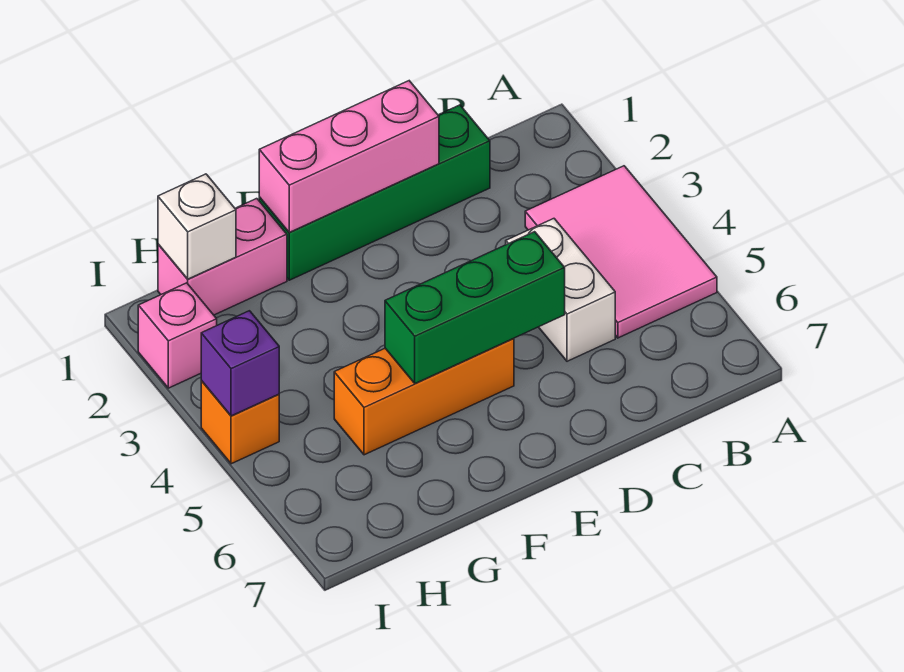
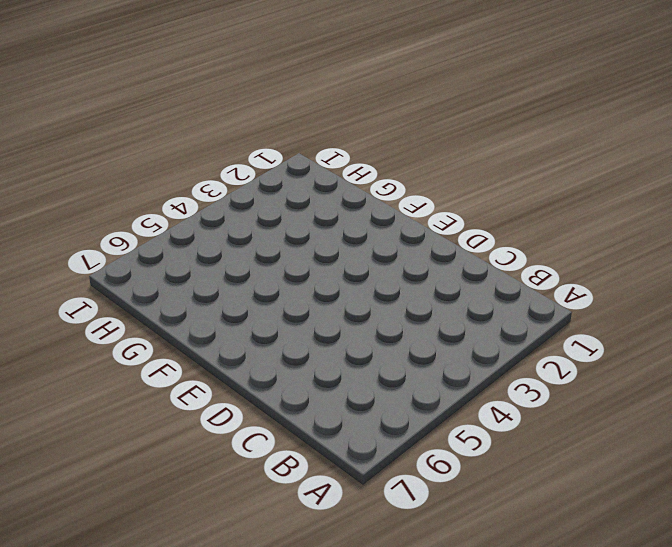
none -> pink 2x3 tile [525,166,717,338]
none -> green 1x4 brick [259,105,490,280]

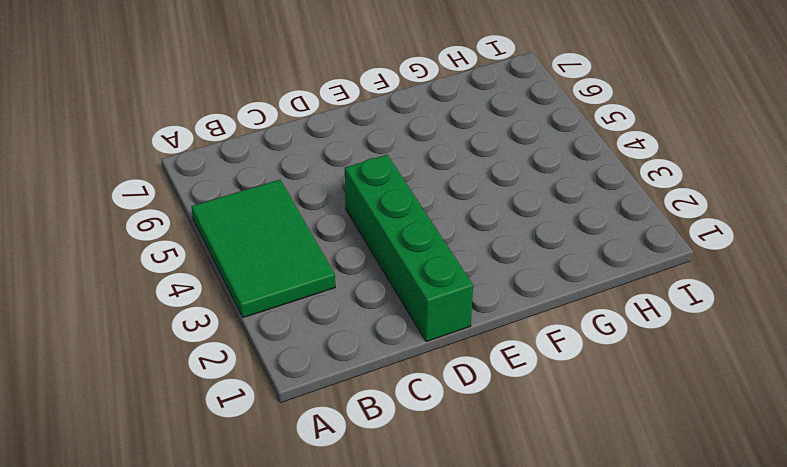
green 2x3 tile [191,180,335,318] -> pink 2x3 tile [525,166,717,338]
green 1x4 brick [345,155,473,342] -> green 1x4 brick turned to [259,105,490,280]
none -> white 1x2 brick [506,219,615,361]
none -> orange 1x3 brick [334,339,514,455]

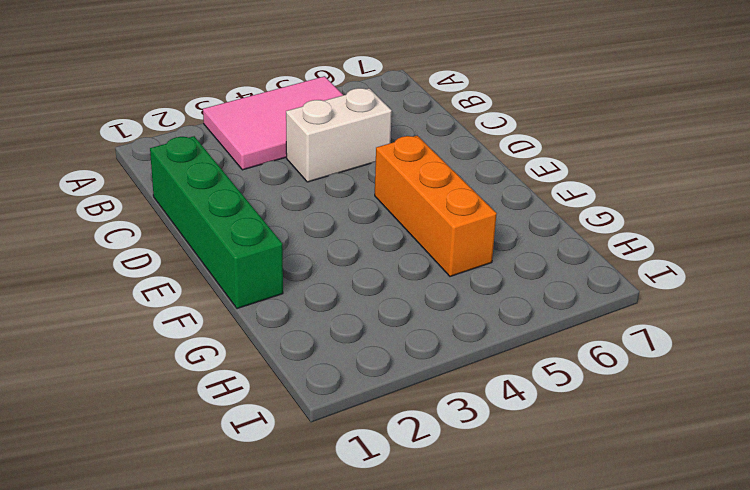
none -> pink 1x2 brick [158,199,287,315]
none -> pink 1x1 brick [138,283,217,388]

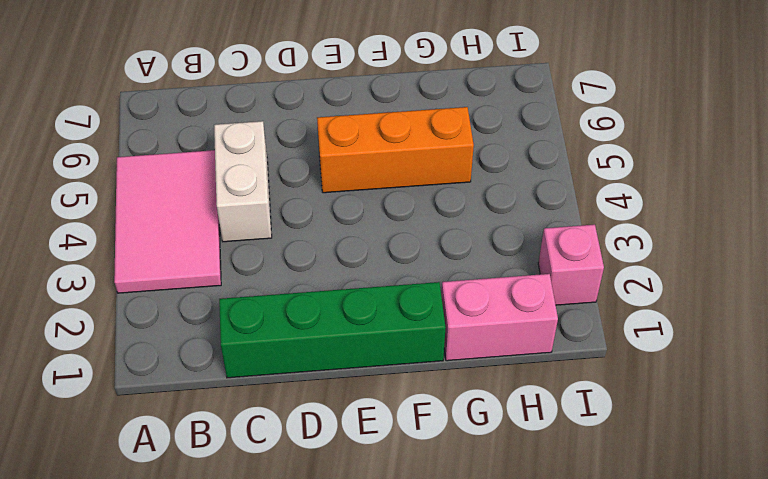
none -> orange 1x1 brick [201,381,279,464]
none -> pink 1x3 brick [259,81,439,232]

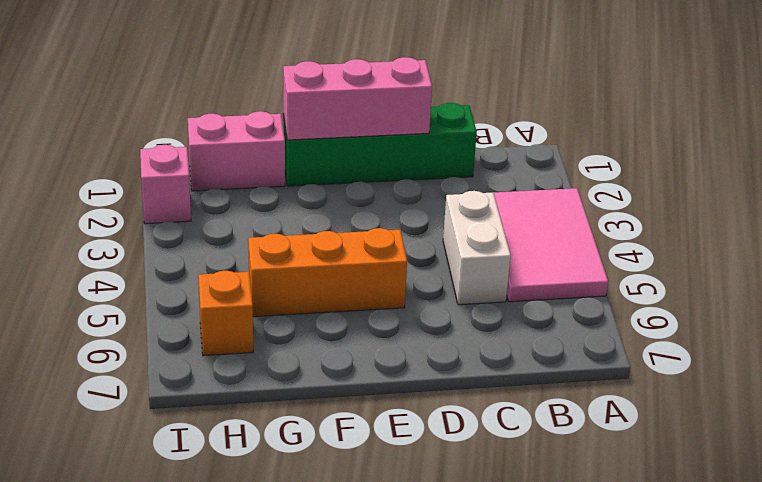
orange 1x1 brick [198,271,253,356] -> orange 1x1 brick moved to [201,381,279,464]
none -> green 1x3 brick [385,232,565,383]
none -> white 1x1 brick [158,174,236,279]

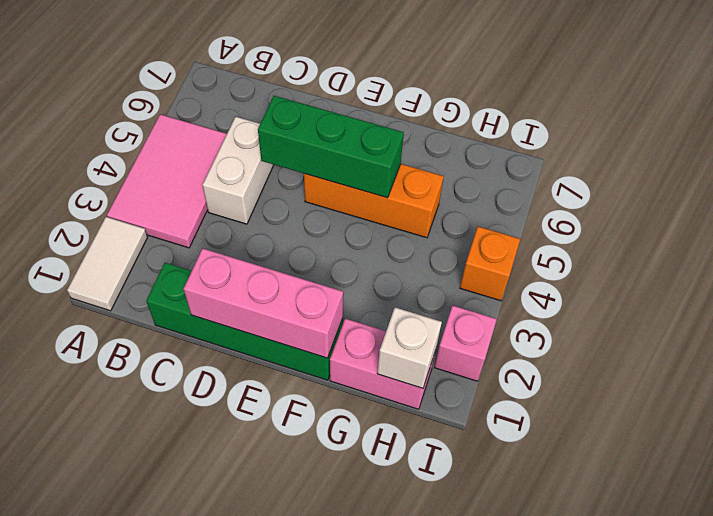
white 1x2 tile [67,217,148,311] -> none
none -> purple 1x1 brick [201,311,279,416]

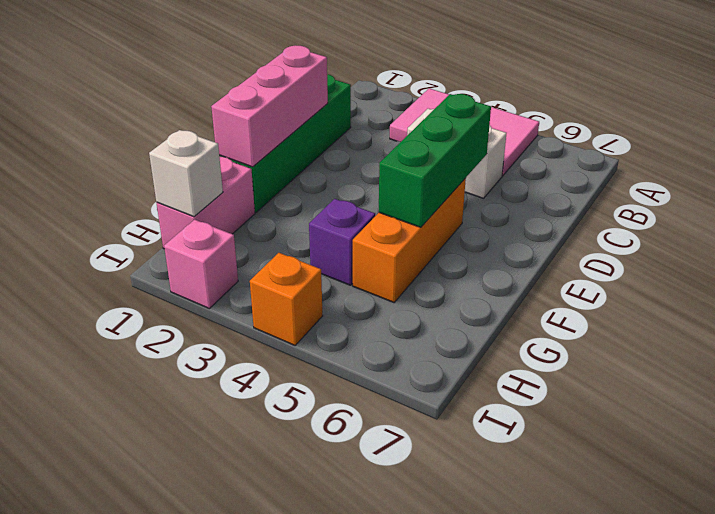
purple 1x1 brick [309,199,375,285] -> purple 1x1 brick moved to [201,311,279,416]

